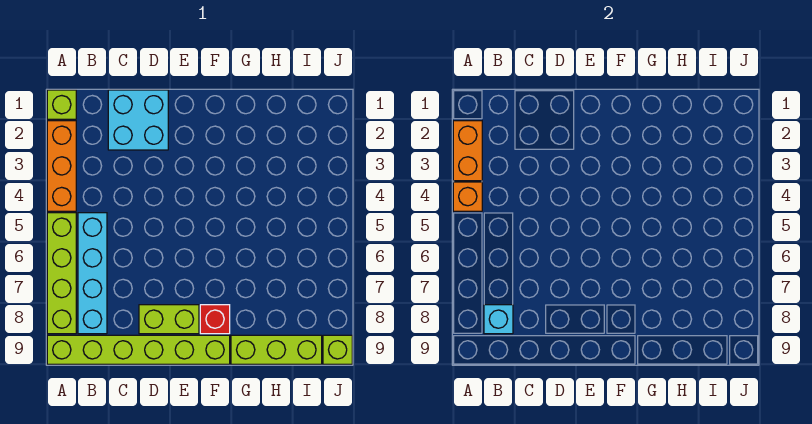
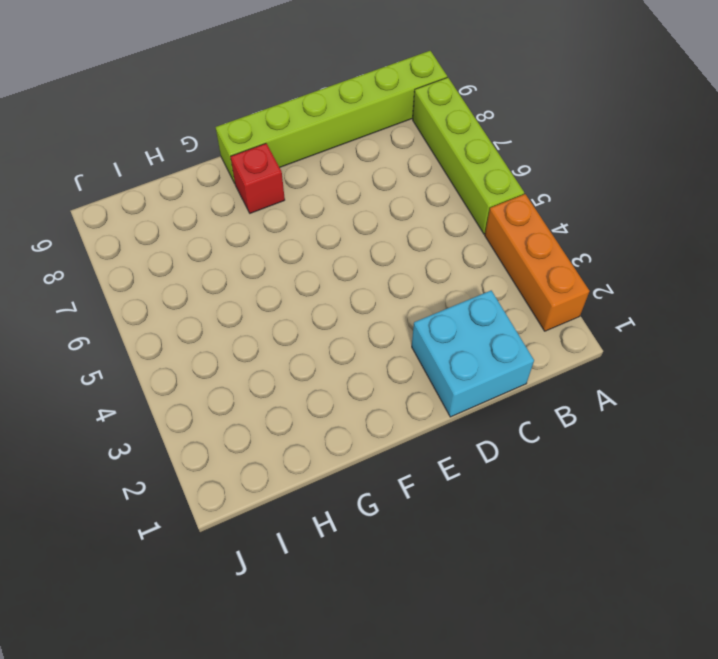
none -> lime 1x1 brick [47,90,76,119]
none -> cyan 1x4 brick [78,213,107,334]
none -> lime 1x2 brick [139,305,199,334]

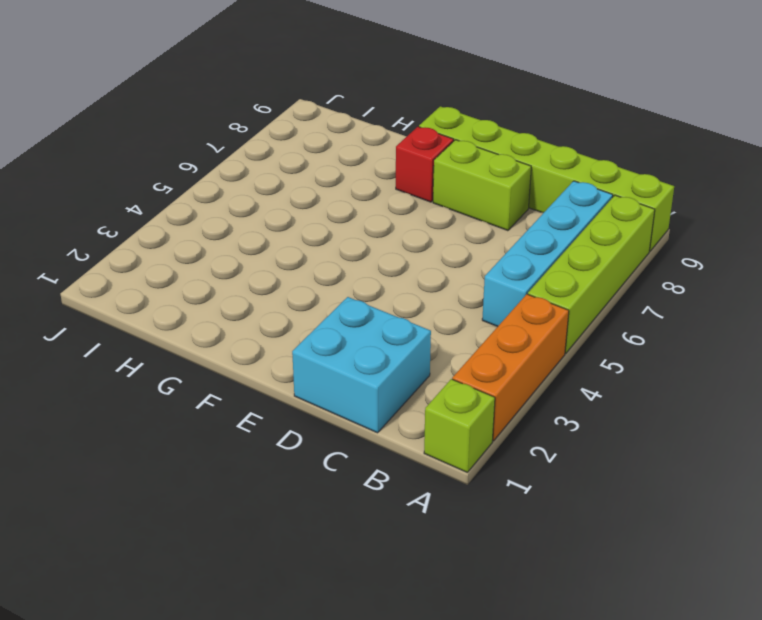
none -> lime 1x3 brick [231,335,322,364]
none -> lime 1x1 brick [323,335,352,364]
none -> orange 1x2 brick [453,121,482,181]

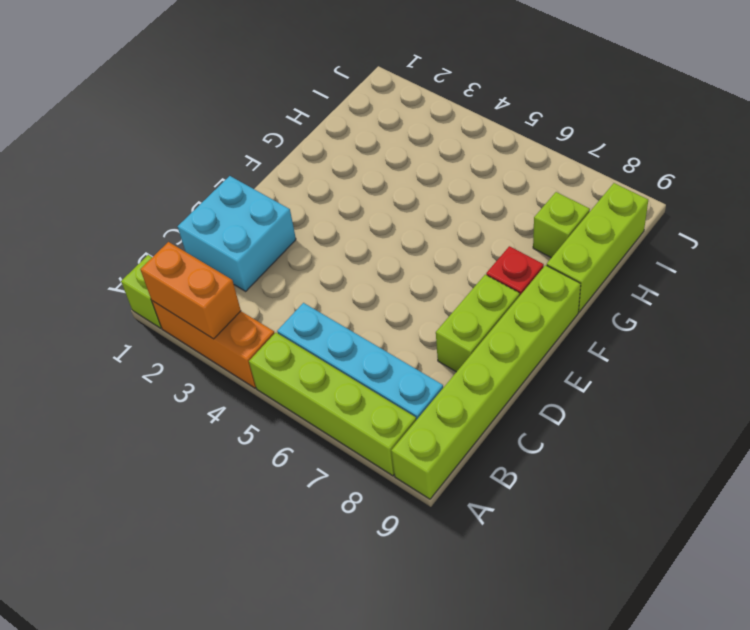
lime 1x1 brick [533,192,590,258] -> lime 1x1 brick moved to [323,335,352,364]
none -> orange 1x1 brick [453,182,482,211]
none -> cyan 1x1 brick [484,305,513,334]

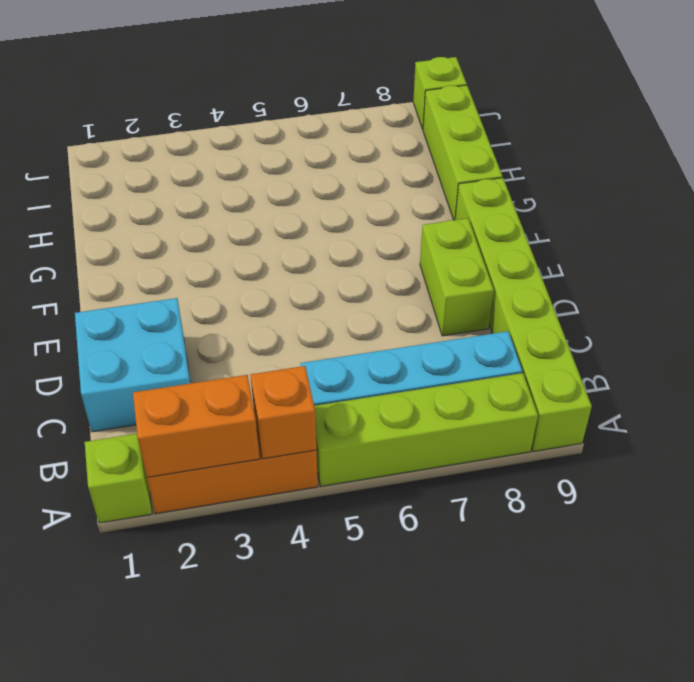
none -> red 1x1 brick [200,305,230,334]
none -> cyan 1x1 brick [484,305,513,334]

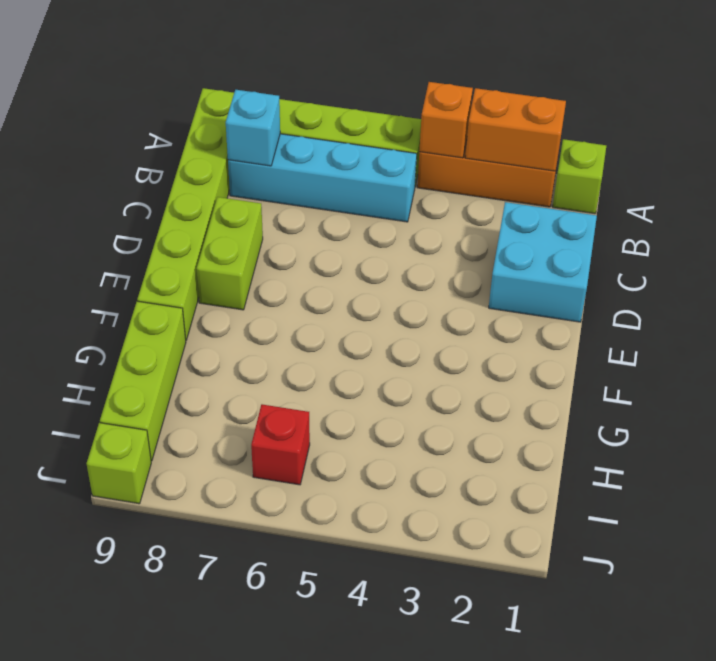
red 1x1 brick [251,404,310,485] -> red 1x1 brick moved to [200,305,230,334]

